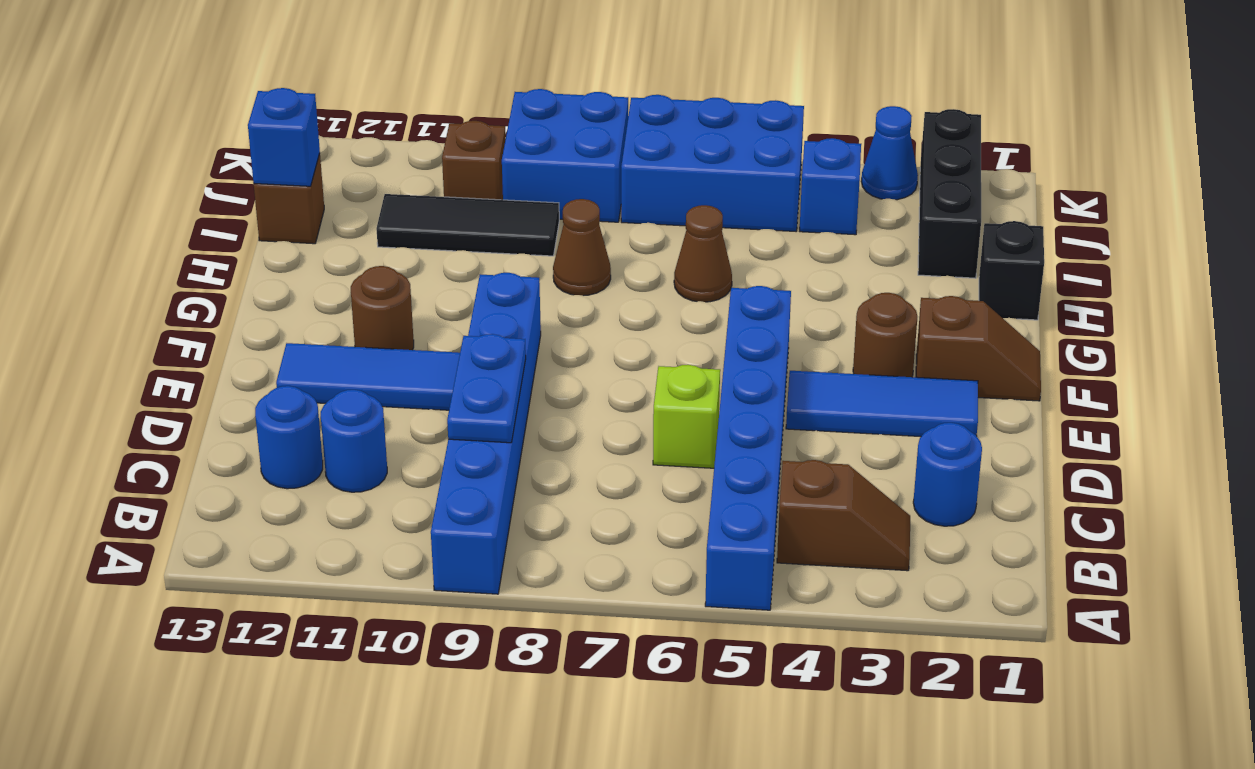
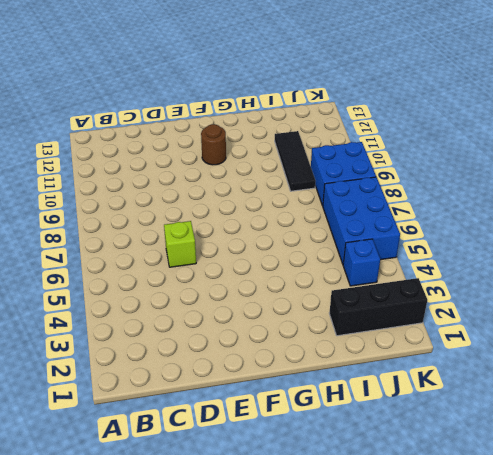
none -> blue 1x6 brick [705,286,791,610]
none -> blue 1x6 brick [431,273,541,594]
none -> brown 1x2 slope [777,460,910,571]

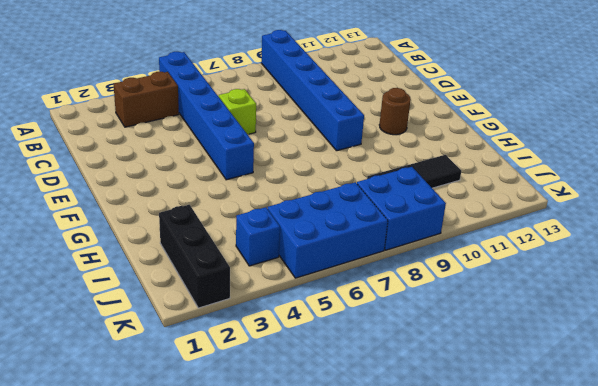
brown 1x2 brick [114,72,179,127] -> brown 1x2 slope [777,460,910,571]
none -> blue 1x1 round brick [913,423,982,526]
none -> blue 1x1 round brick [321,390,387,492]
none -> blue 1x1 round brick [255,386,323,489]

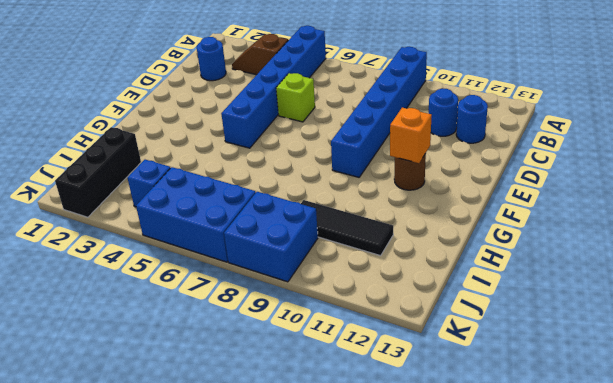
orange 1x1 brick [390,108,432,163] -> none
none -> blue 1x3 tile [786,371,978,437]
none -> blue 1x3 tile [276,343,460,410]
none -> brown 1x2 slope [916,296,1041,401]

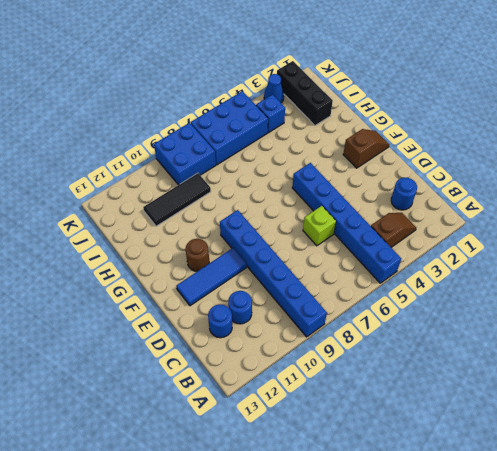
none -> blue 1x3 tile [786,371,978,437]
none -> brown 1x1 round brick [853,293,917,377]
none -> black 1x1 brick [979,221,1044,320]

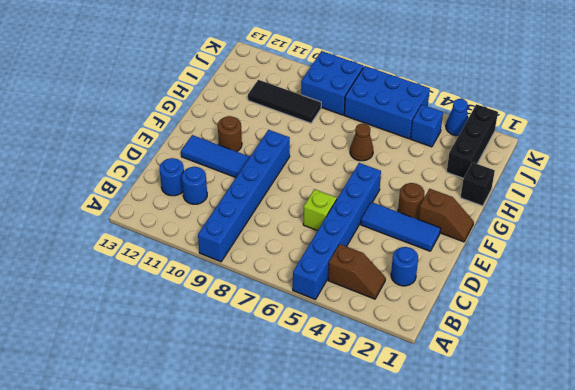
none -> brown 1x1 cone [553,199,611,296]
none -> brown 1x1 brick [254,154,324,244]
none -> brown 1x1 brick [442,121,506,200]

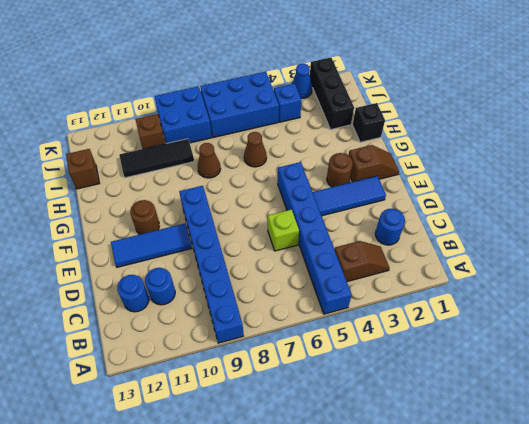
none -> blue 1x2 plate [447,334,526,443]
none -> blue 1x1 brick [248,88,320,186]

